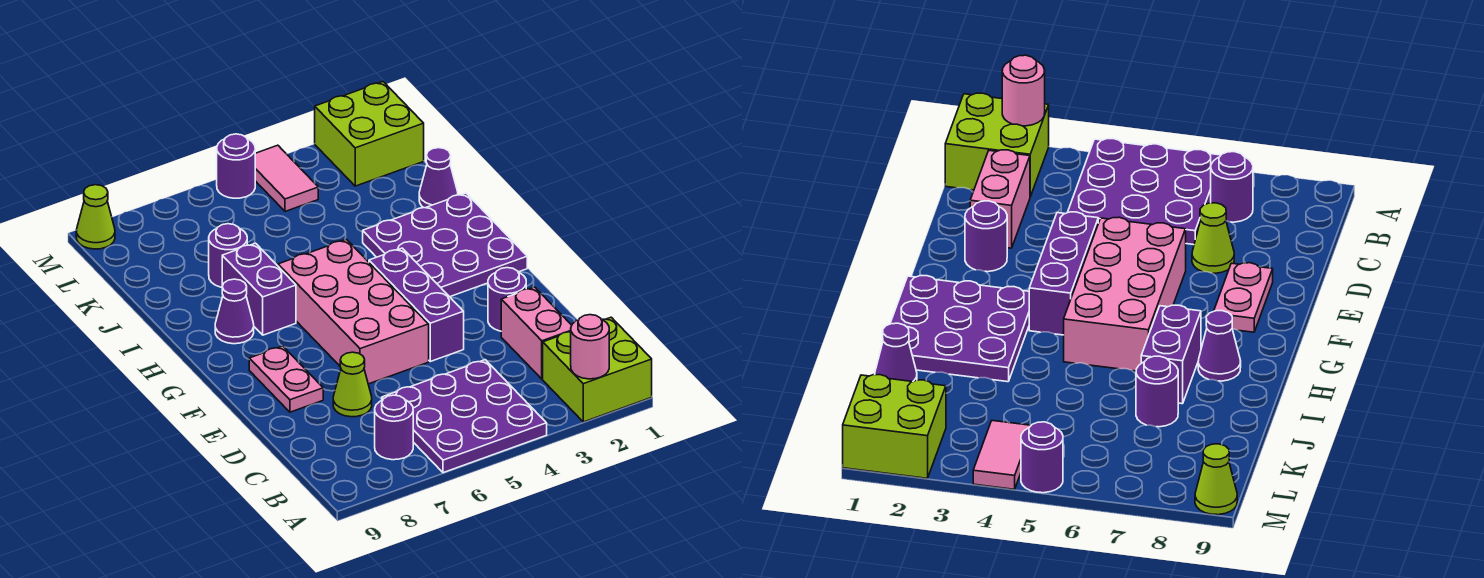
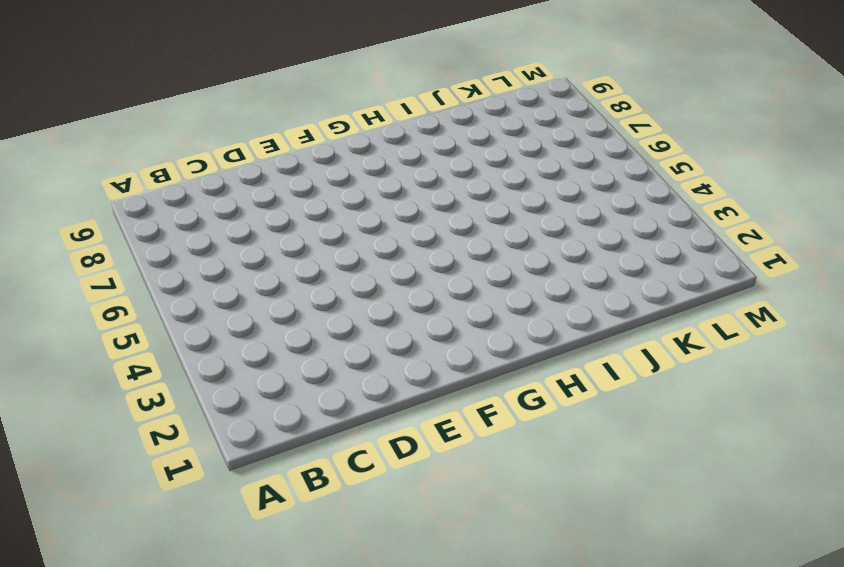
none -> lime 2x2 brick [543,317,652,422]
none -> purple 3x3 plate [382,360,547,473]
none -> purple 1x1 round brick [375,395,413,460]

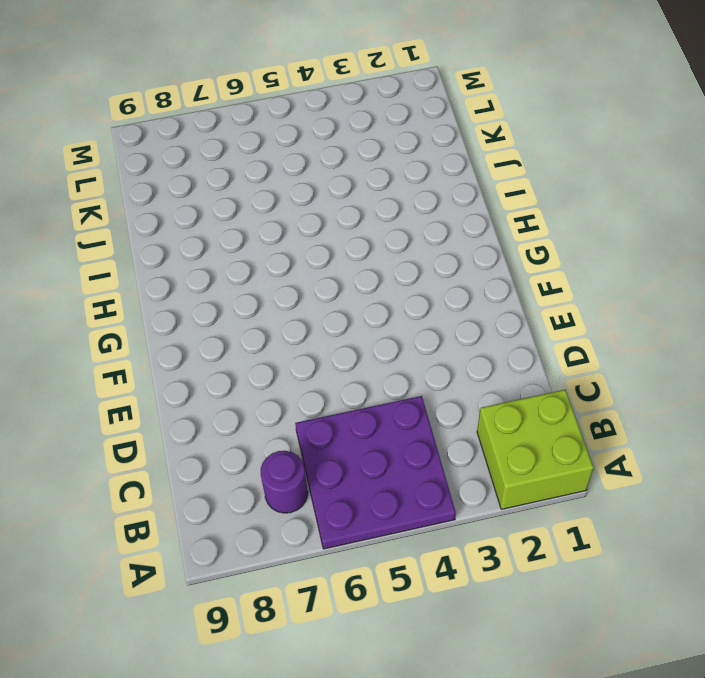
none -> pink 1x2 brick [501,287,572,379]
none -> lime 1x1 cone [333,352,372,417]
none -> purple 1x1 round brick [488,268,526,331]

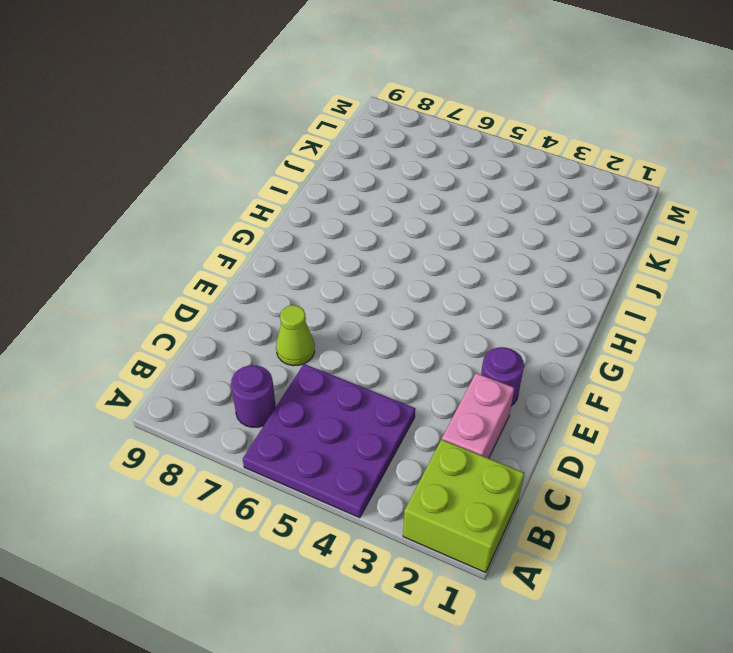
none -> purple 1x3 brick [369,248,464,361]
none -> pink 2x4 brick [278,239,429,384]
none -> pink 1x2 plate [249,346,323,412]

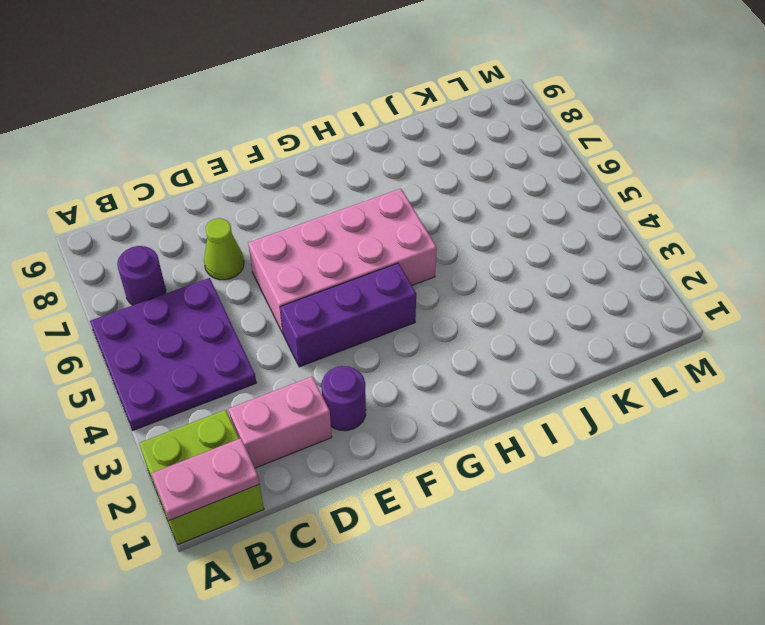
pink 1x2 plate [151,438,259,521] -> pink 1x2 plate moved to [249,346,323,412]
none -> purple 3x3 plate [363,193,527,297]
none -> purple 1x2 brick [222,243,296,335]
none -> purple 1x1 cone [215,279,254,344]

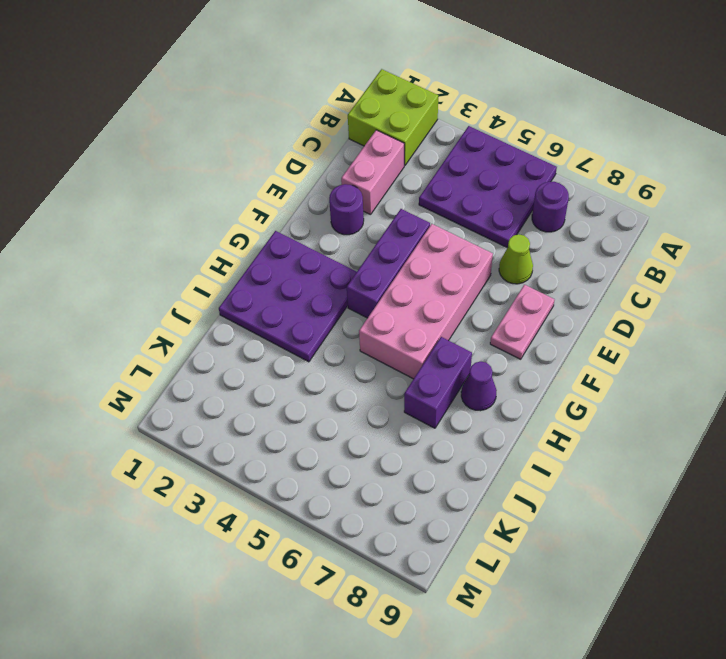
none -> purple 1x1 cone [419,148,458,208]
none -> purple 1x1 round brick [209,224,247,287]
none -> lime 2x2 brick [315,82,424,186]

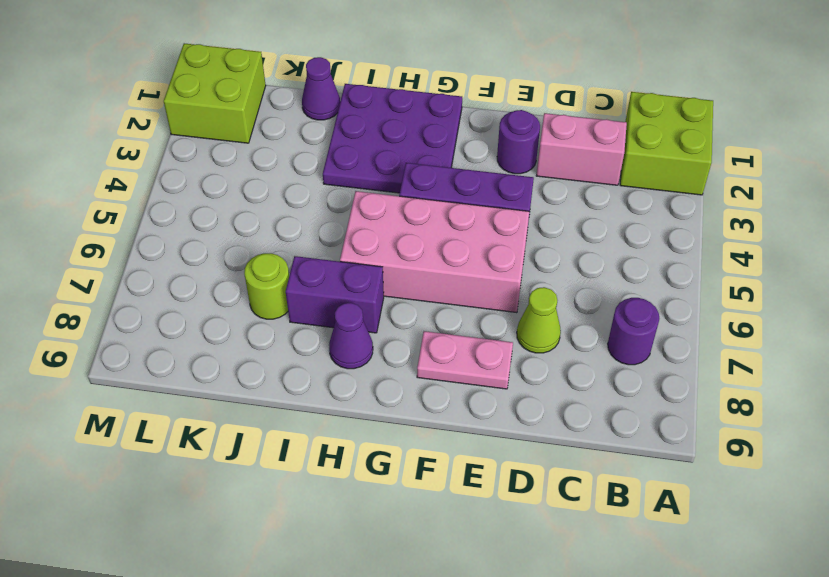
lime 1x1 round brick [244,253,289,319] -> purple 1x1 round brick [209,224,247,287]
none -> purple 3x3 plate [382,360,547,473]
none -> pink 1x2 tile [255,145,318,211]
none -> purple 1x1 round brick [217,134,255,198]

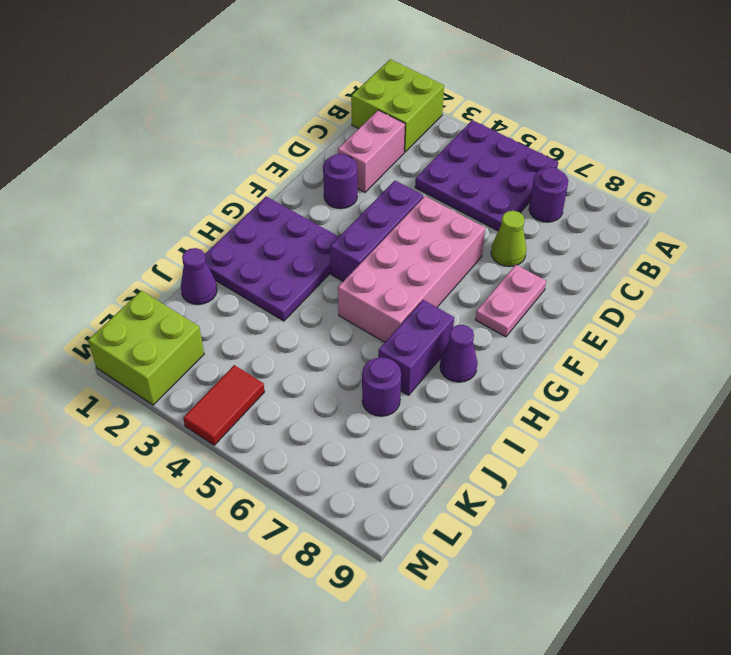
red 1x2 tile [183,365,265,445] -> pink 1x2 tile [255,145,318,211]
none -> purple 1x1 round brick [217,134,255,198]
none -> lime 1x1 cone [76,185,115,249]
none -> pink 1x1 round brick [571,315,609,379]

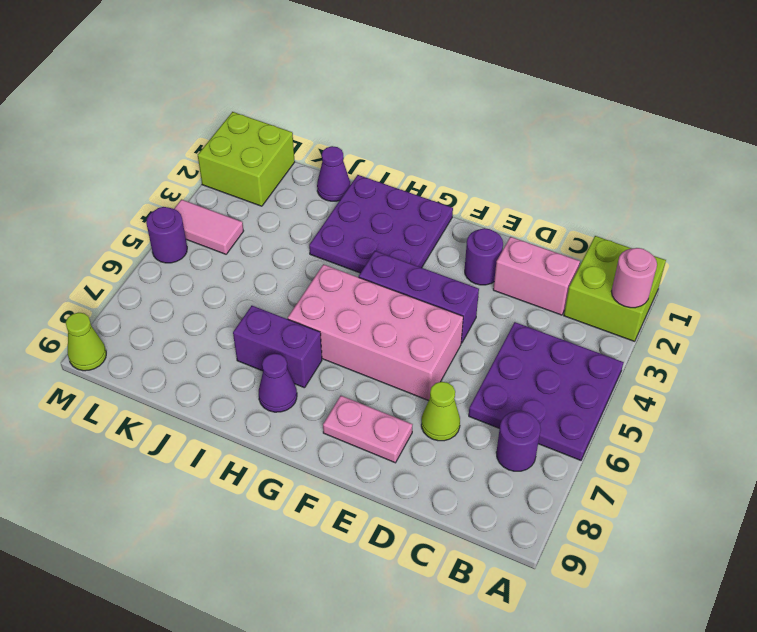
none -> purple 1x1 round brick [209,224,247,287]

